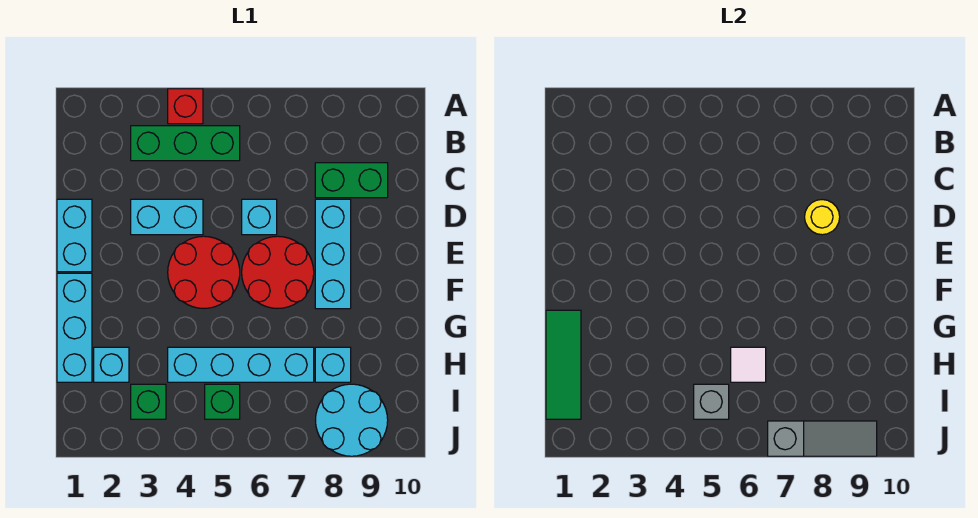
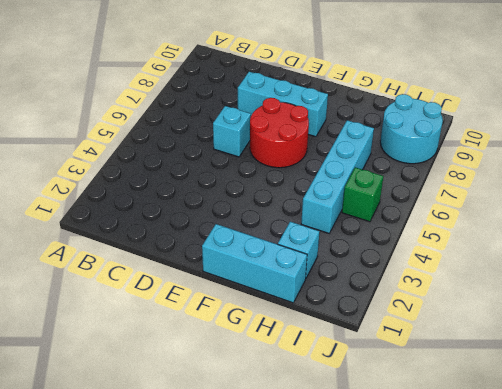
none -> red 1x1 brick [168,89,203,124]
none -> green 1x3 brick [131,126,240,161]
none -> green 1x2 brick [315,163,388,198]

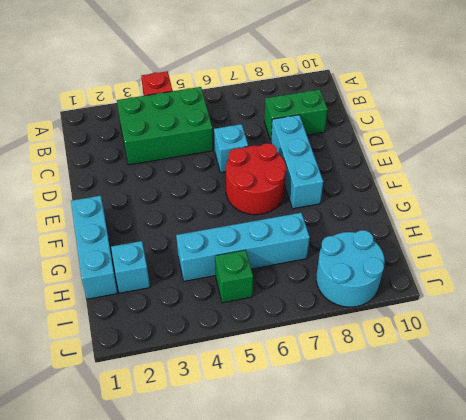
green 2x3 brick [117,87,213,165] -> green 1x3 brick [131,126,240,161]
none -> cyan 1x2 brick [57,199,92,272]
none -> cyan 1x2 brick [131,199,203,235]
none -> red 2x2 round brick [168,236,240,309]

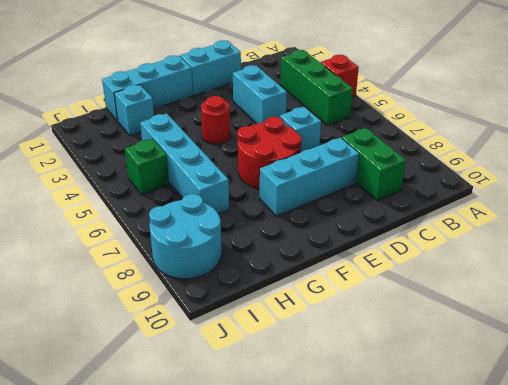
red 1x1 round brick [201,96,230,144] -> red 2x2 round brick [168,236,240,309]
none -> cyan 1x1 brick [315,347,351,382]
none -> green 1x1 brick [131,384,166,419]
none -> yellow 1x1 round brick [805,200,840,235]

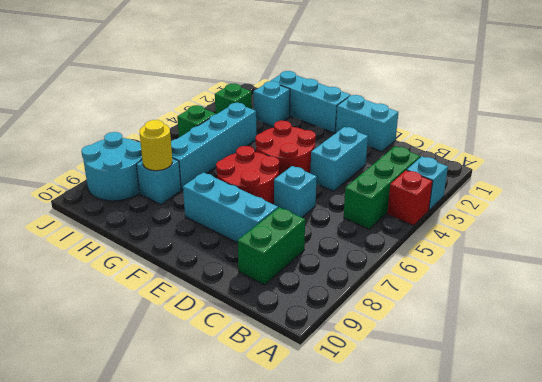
cyan 1x1 brick [407,156,448,210] -> none
yellow 1x1 round brick [140,120,172,171] -> yellow 1x1 round brick moved to [805,200,840,235]
none -> green 1x3 tile [546,310,581,419]
none -> white 1x1 tile [731,347,766,382]
none -> grey 1x1 brick [694,384,729,419]

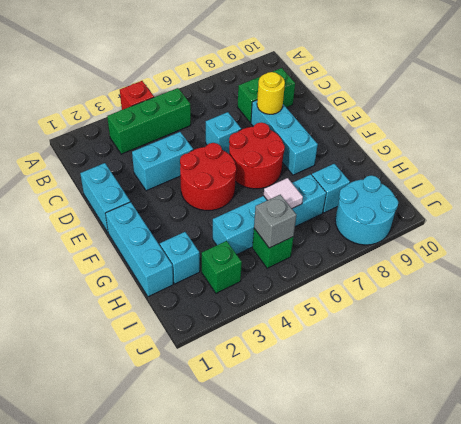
none -> green 1x3 tile [546,310,581,419]
none -> grey 1x3 slope [768,421,877,456]

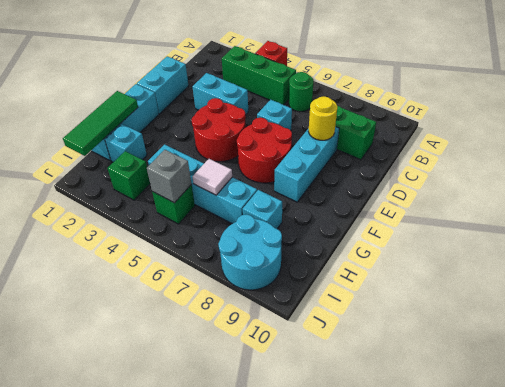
green 1x1 round brick [289,72,314,112] -> none
none -> grey 1x3 slope [768,421,877,456]

